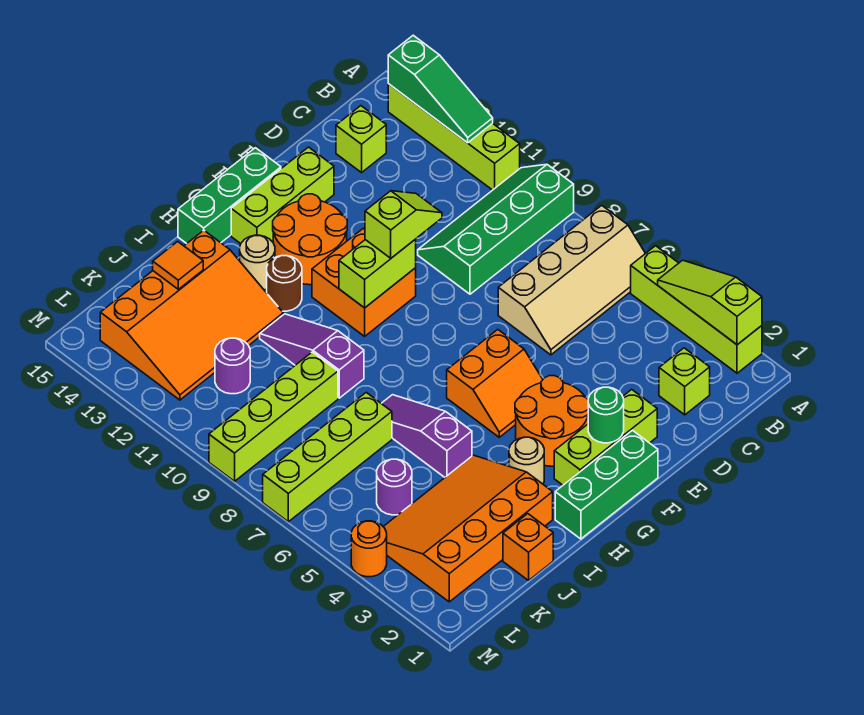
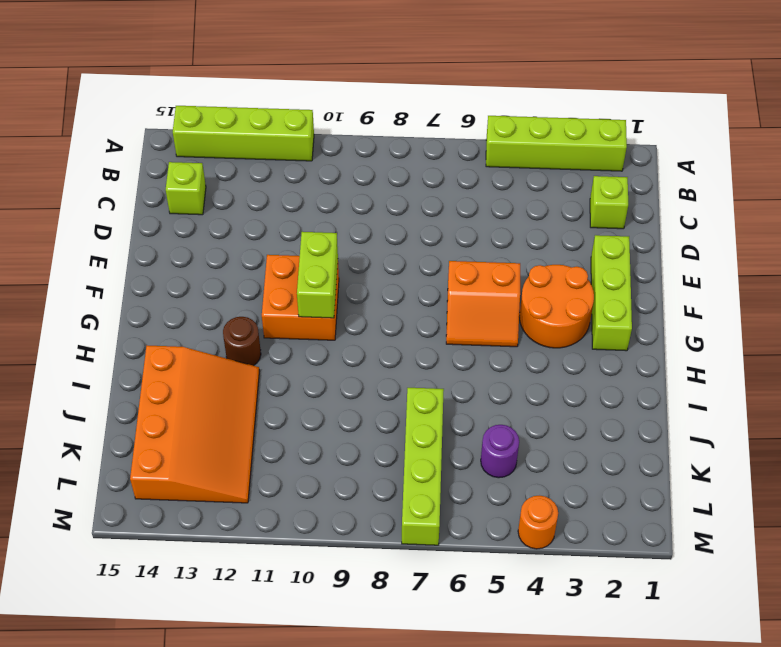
orange 2x2 slope [446,261,520,347] -> orange 2x2 slope turned to [447,330,543,437]
none -> tan 2x4 slope [498,205,646,355]
none -> green 2x4 slope [418,164,574,294]
none -> lime 1x3 brick [231,147,334,244]
none -> green 1x3 brick [555,431,658,539]

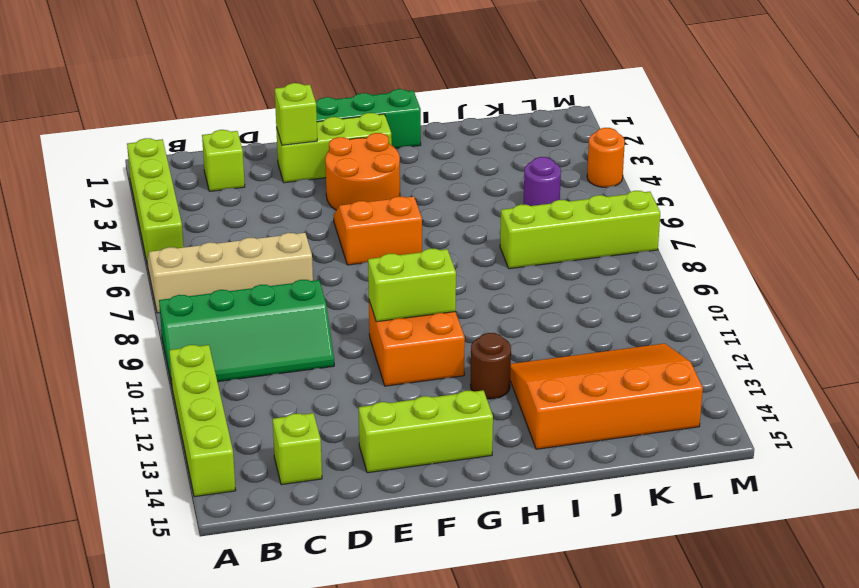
lime 1x1 brick [275,83,317,145] -> none
none -> orange 2x2 round brick [273,194,347,285]
none -> green 1x3 brick [178,148,281,244]
none -> tan 1x1 round brick [509,437,544,484]
none -> tan 1x1 round brick [240,235,275,290]

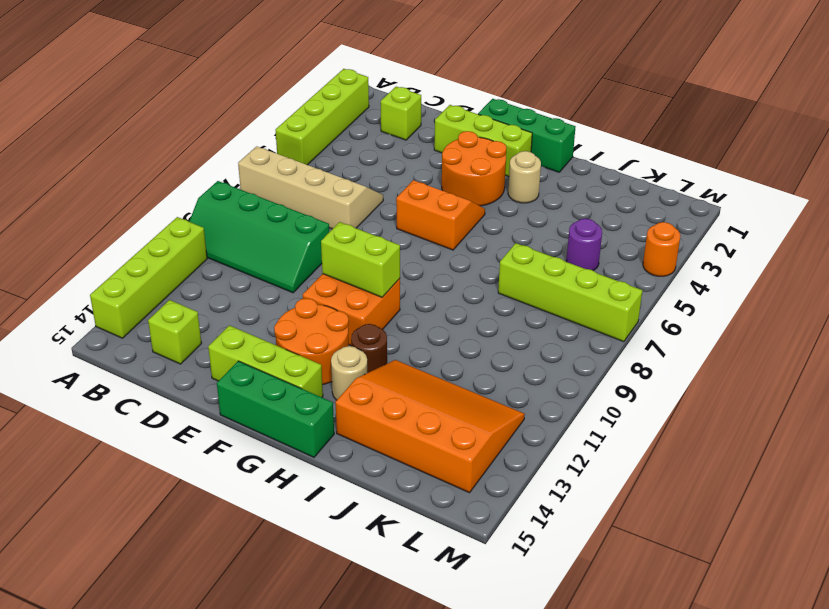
none -> orange 3x4 slope [383,455,553,602]
none -> purple 1x3 slope [381,395,472,477]
none -> purple 1x3 slope [260,314,364,398]
none -> orange 1x1 brick [503,514,553,580]

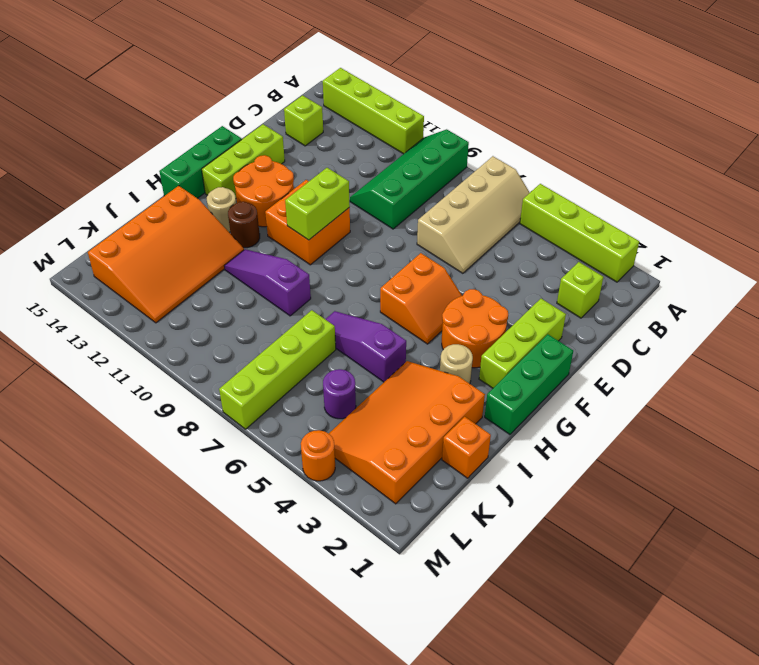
none -> lime 1x4 brick [209,352,338,481]
none -> purple 1x1 round brick [215,338,250,394]
none -> lime 1x3 slope [658,260,762,345]
none -> green 1x3 slope [388,35,493,143]

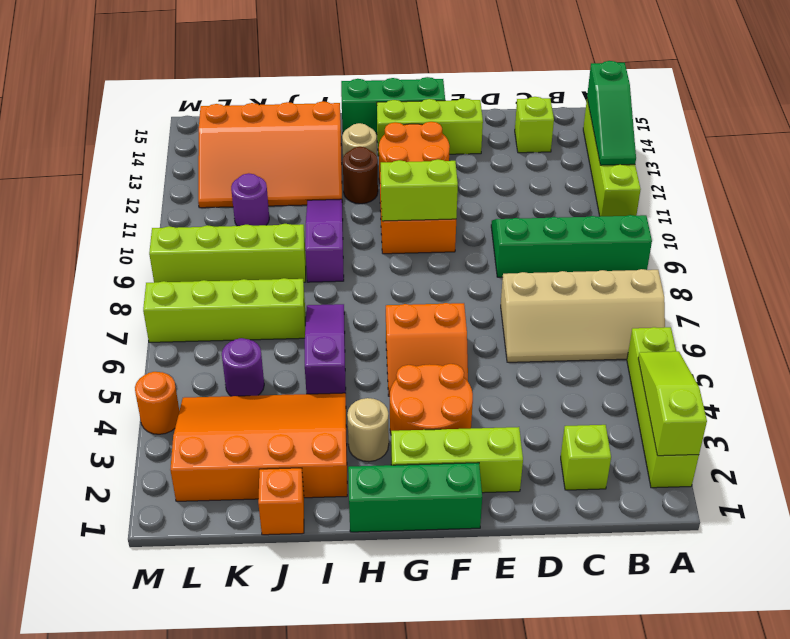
none -> green 1x1 round brick [588,387,624,443]
none -> orange 1x1 tile [153,241,203,289]
none -> lime 1x2 slope [365,191,442,258]

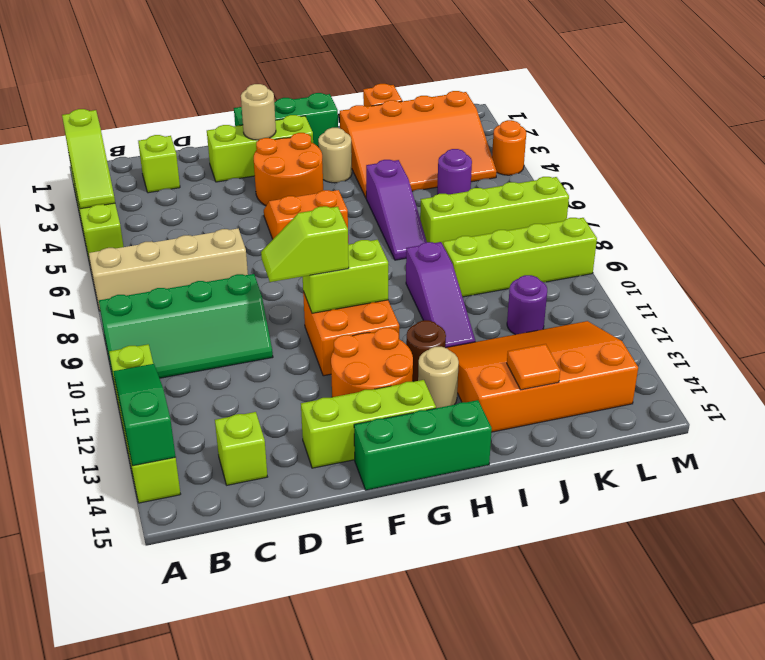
tan 1x1 round brick [241,84,276,140] -> green 1x1 round brick [588,387,624,443]

